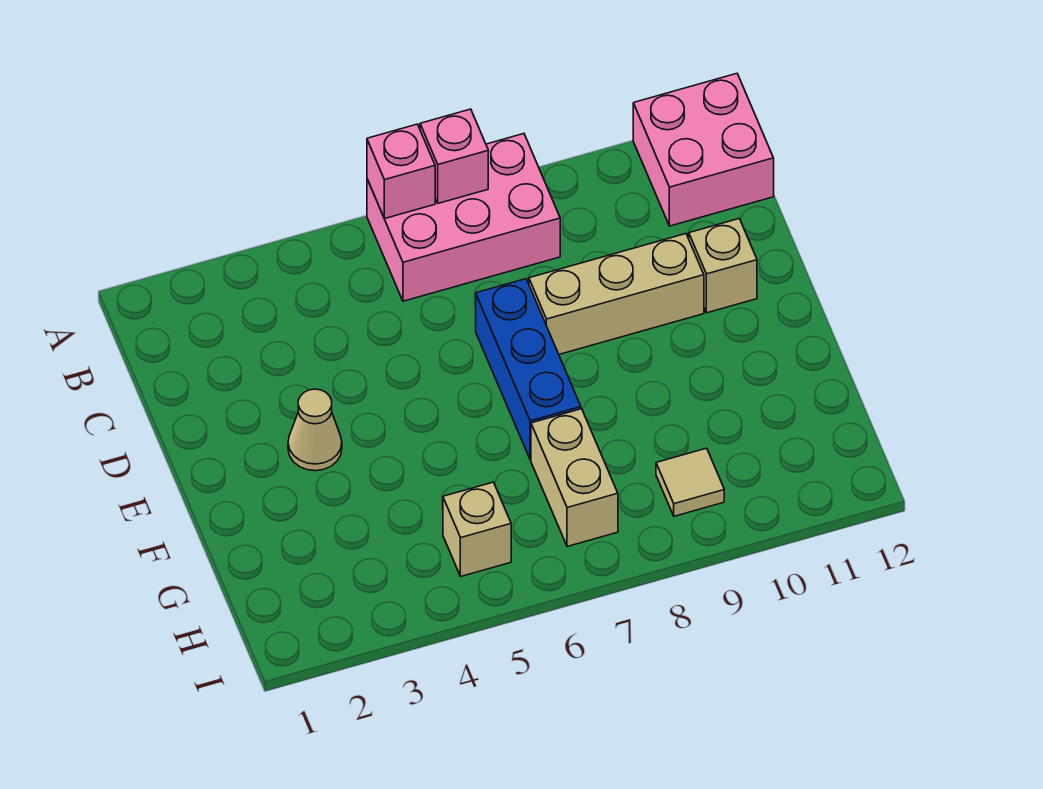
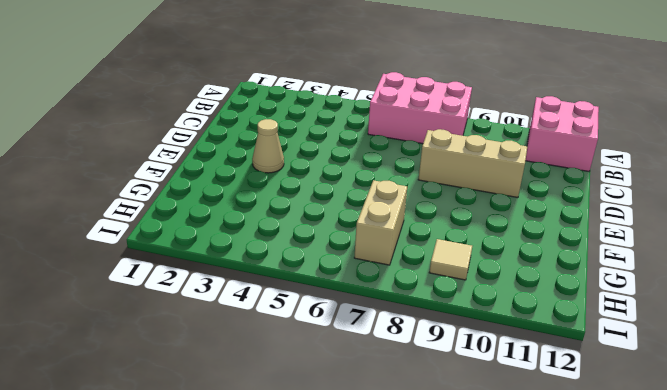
none -> blue 1x3 brick [476,279,581,460]
none -> tan 1x1 brick [689,219,757,313]

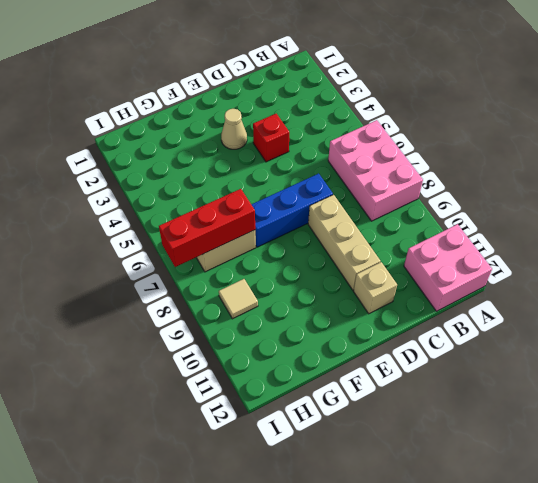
red 1x1 brick [253,114,289,162] -> none
red 1x3 brick [159,189,255,267] -> none
none -> tan 1x1 brick [443,482,511,576]
none -> pink 1x1 brick [367,124,435,219]

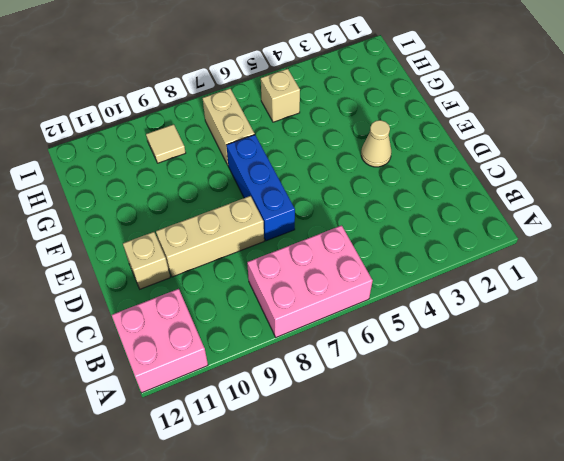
none -> pink 1x1 brick [367,124,435,219]
none -> pink 1x1 brick [420,109,488,203]

